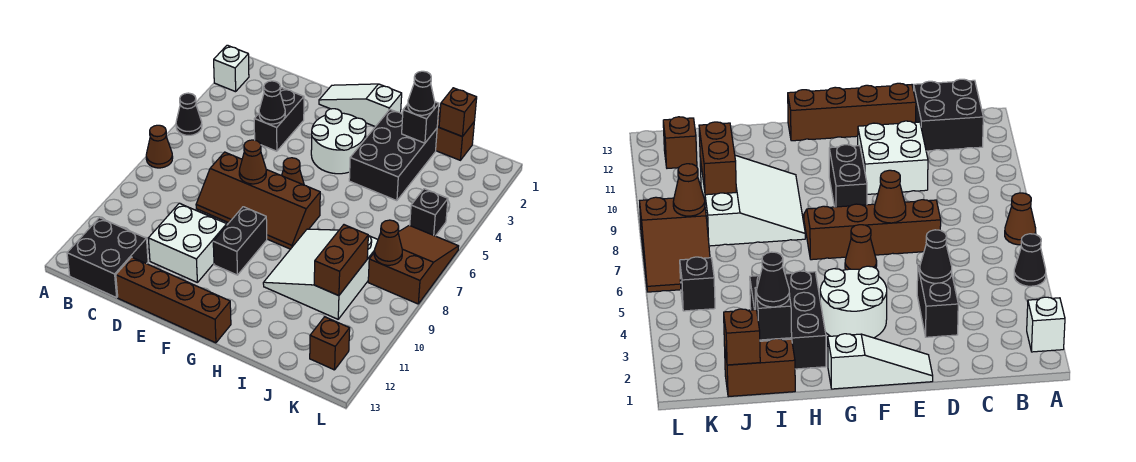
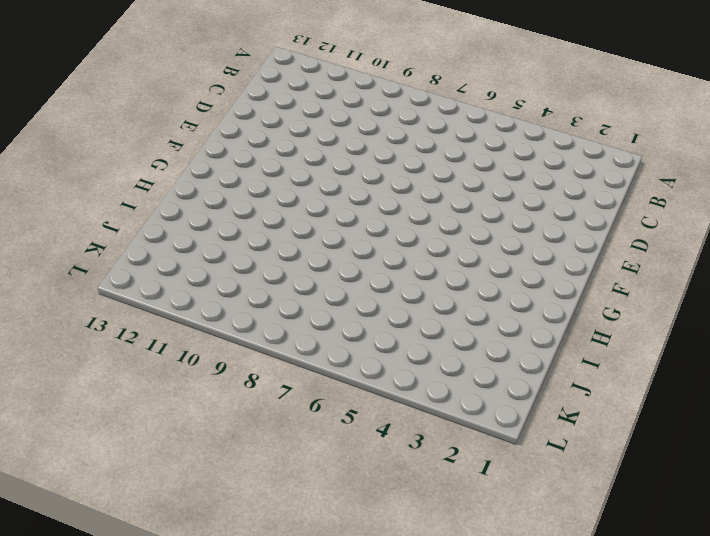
none -> white 1x1 brick [214,45,249,92]
none -> black 1x1 cone [176,93,202,135]
none -> brown 1x1 cone [146,125,173,168]

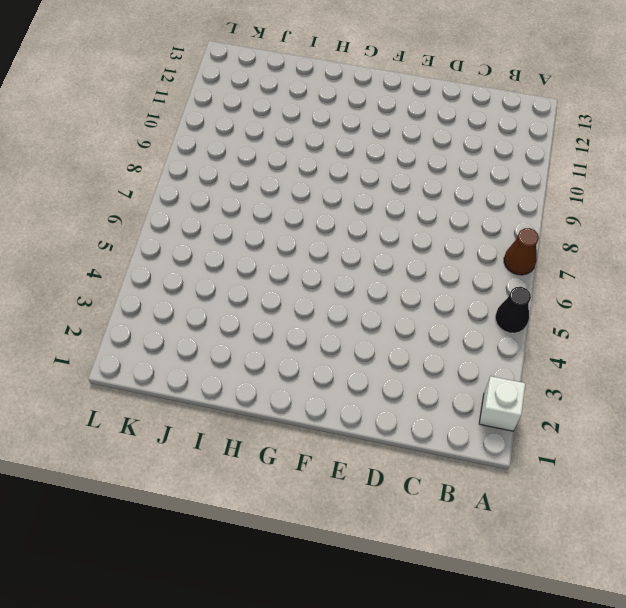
none -> black 2x2 brick [67,218,148,298]
none -> black 1x2 brick [254,88,304,151]
none -> brown 2x4 slope [196,152,320,249]

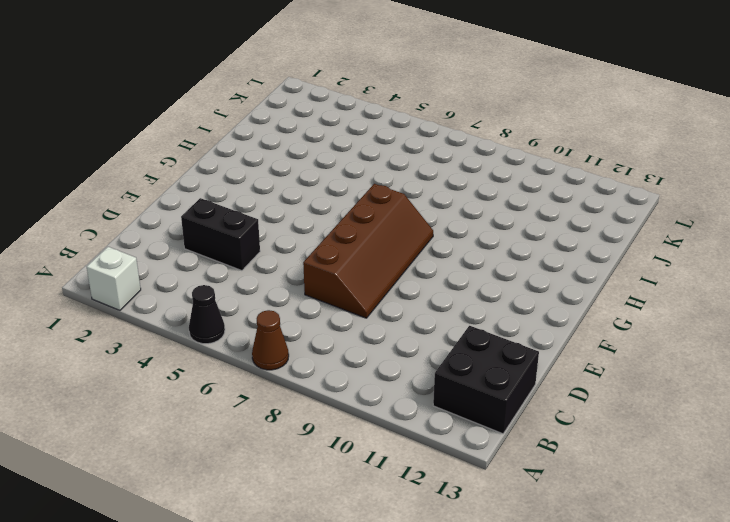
none -> white 2x2 brick [148,203,227,282]
none -> brown 1x4 brick [116,257,231,343]
none -> white 1x3 slope [319,84,402,127]

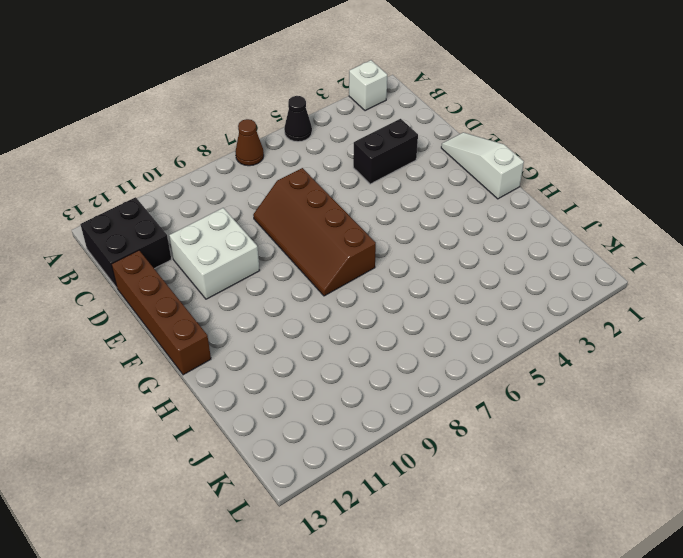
none -> white 2x2 round brick [311,109,366,174]
none -> brown 1x1 cone [282,158,304,185]
none -> black 1x2 brick [213,207,267,275]

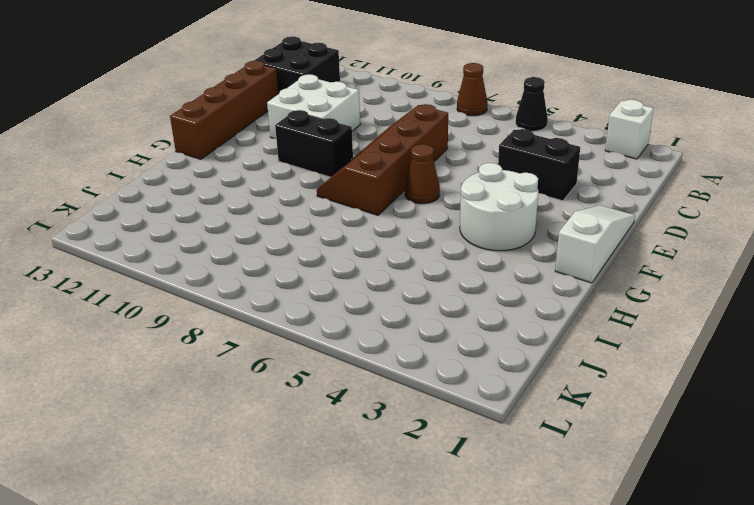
none -> black 2x3 brick [349,110,437,201]
none -> white 3x3 slope [263,229,378,319]
none -> brown 1x2 brick [436,108,474,160]

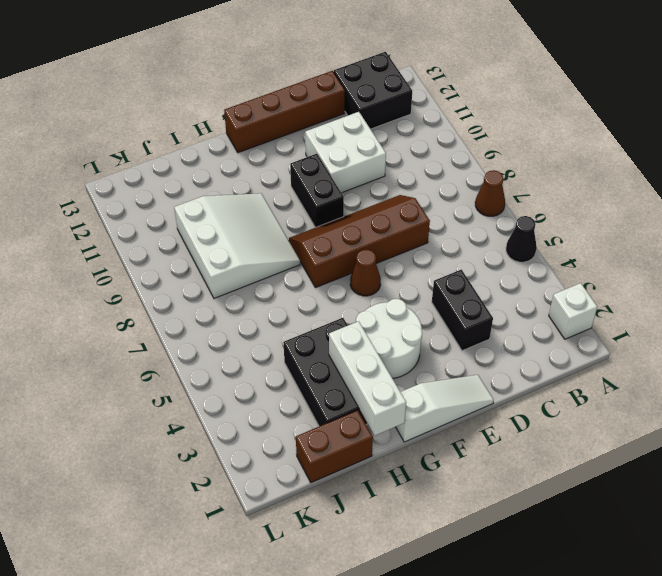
white 1x3 brick [329,321,406,436] -> none
none -> black 1x1 brick [410,189,448,236]
none -> brown 2x3 slope [368,225,459,304]
none -> brown 1x1 brick [310,317,350,370]

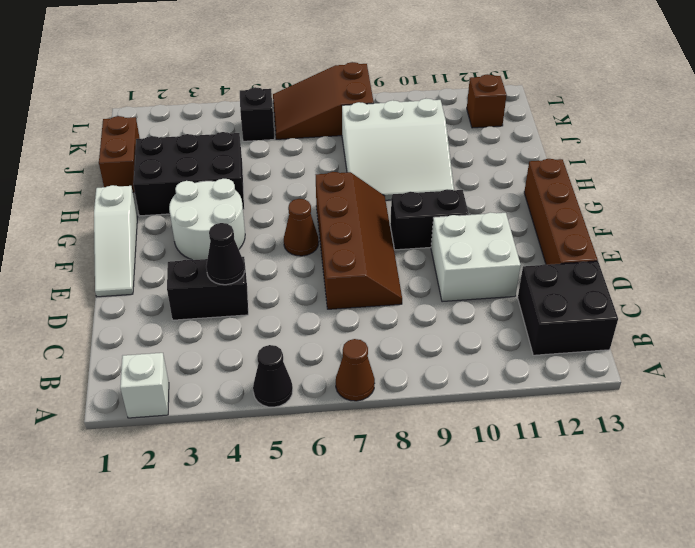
none -> brown 1x1 cone [239,140,266,184]
none -> black 1x1 brick [402,102,439,143]
none -> brown 1x1 brick [439,88,477,137]

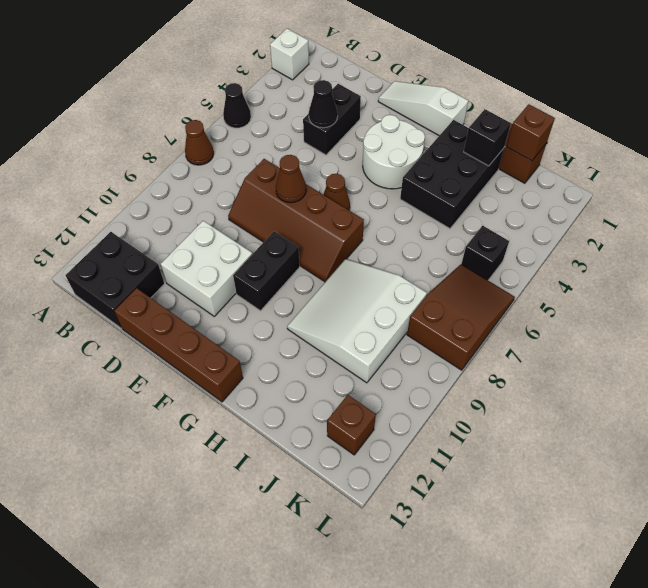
none -> brown 1x2 brick [314,225,368,296]
none -> brown 1x1 cone [374,220,402,265]
none -> black 1x1 cone [408,71,435,115]

